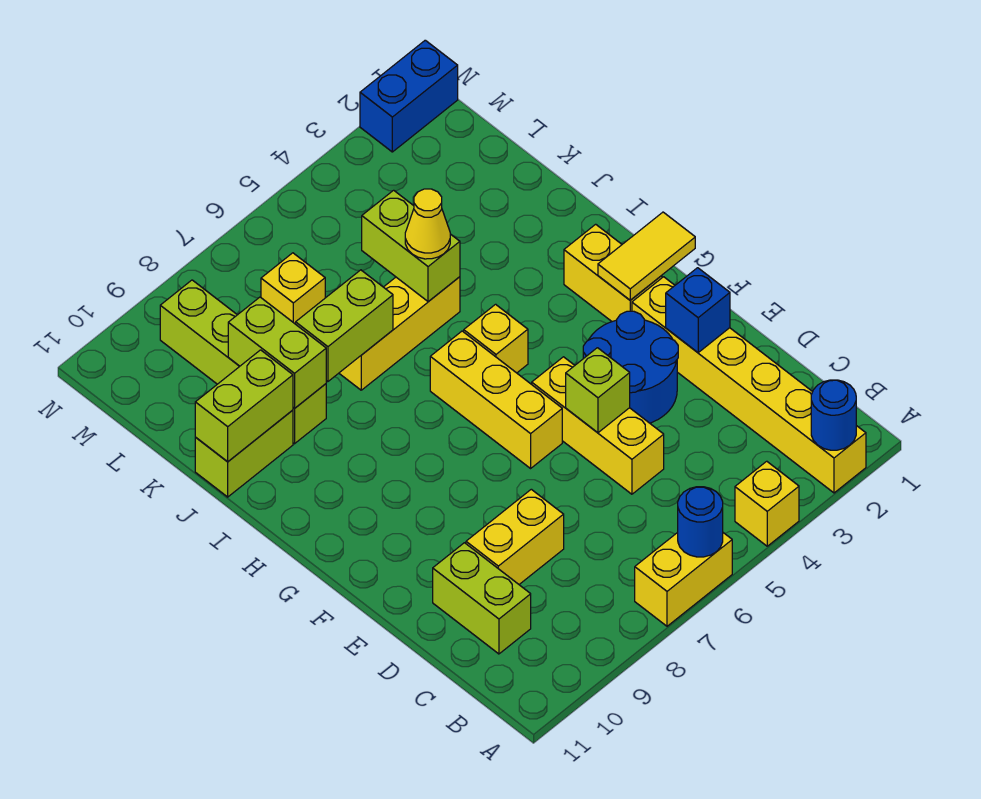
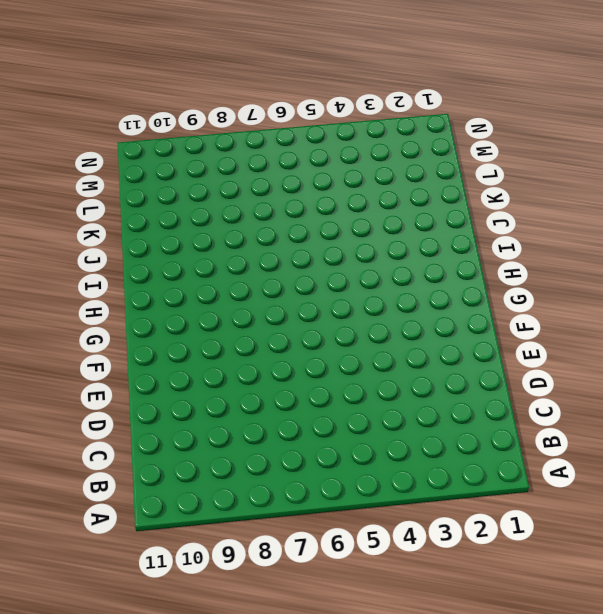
none -> yellow 1x6 brick [632,277,866,493]
none -> yellow 1x1 brick [735,461,799,546]
none -> yellow 1x2 brick [635,532,732,626]

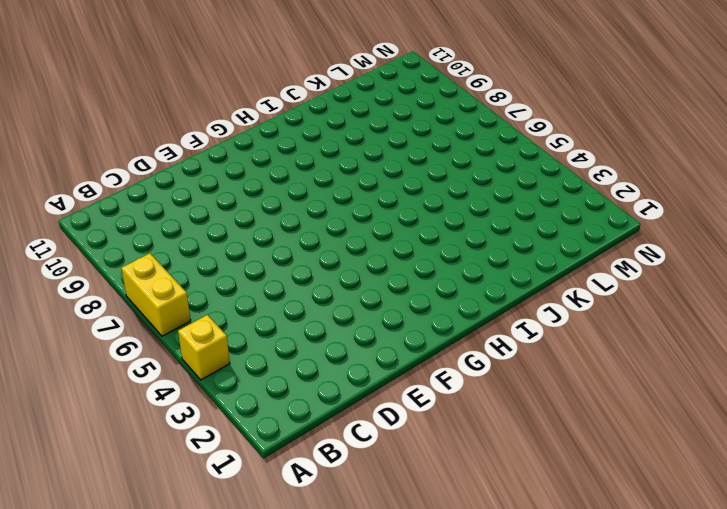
none -> yellow 1x6 brick [632,277,866,493]
none -> lime 1x2 brick [433,543,531,654]
none -> yellow 1x3 brick [532,357,664,494]

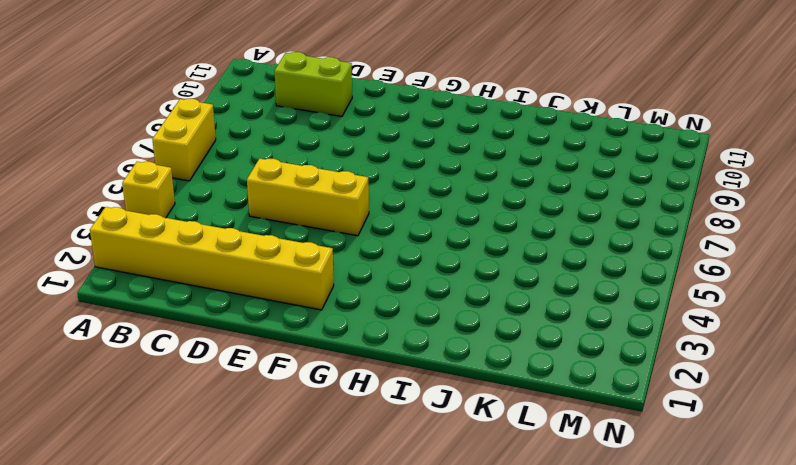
none -> yellow 1x2 brick [466,489,564,584]
none -> blue 2x2 round brick [583,311,678,423]
none -> yellow 1x3 brick [430,331,562,468]

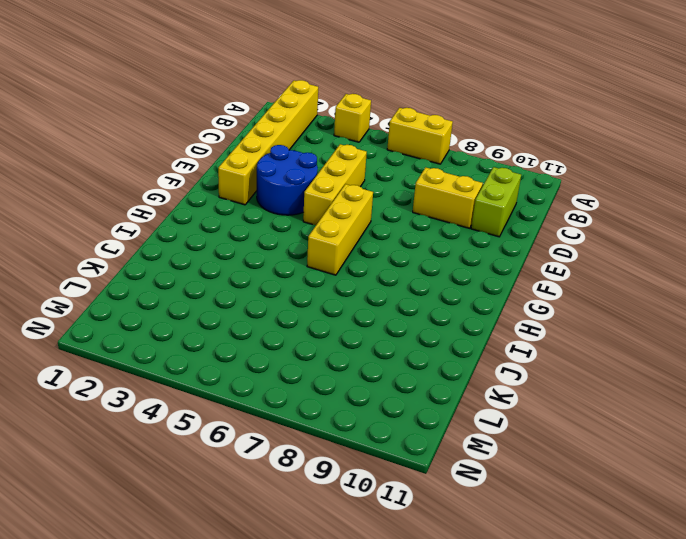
none -> yellow 1x2 brick [564,224,662,322]
none -> yellow 1x1 brick [464,304,528,373]
none -> yellow 1x3 brick [339,277,460,390]

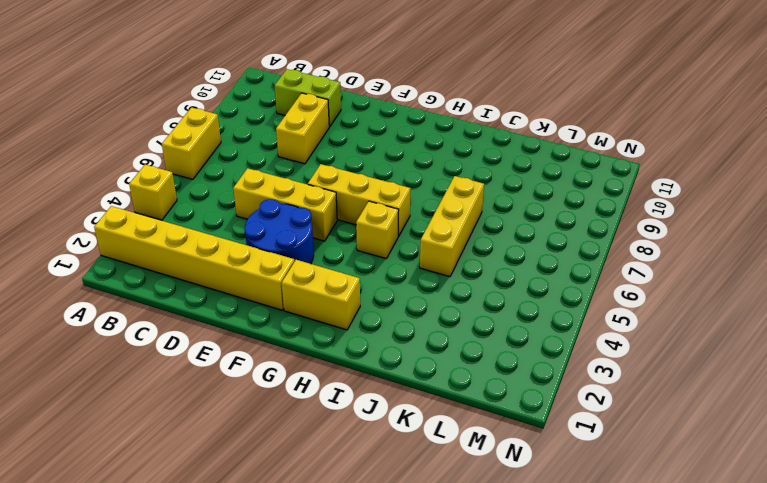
none -> lime 1x4 brick [160,280,326,444]
none -> lime 1x2 brick [195,410,293,497]
none -> yellow 1x1 brick [261,253,325,324]

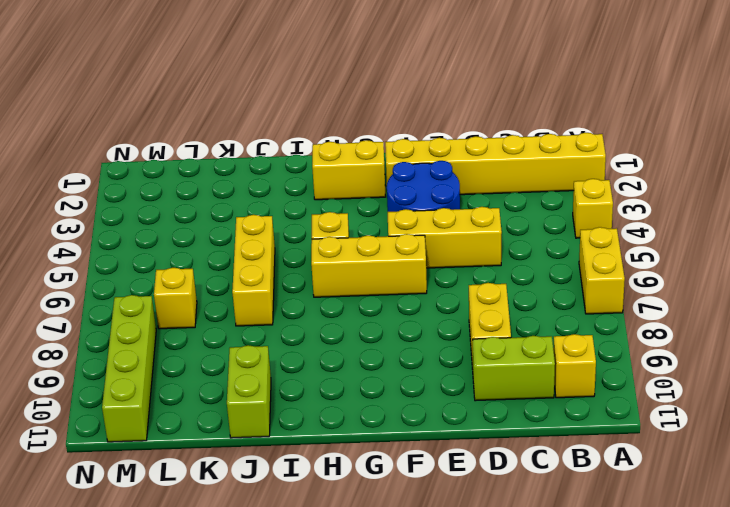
yellow 1x1 brick [553,334,596,398] -> none
lime 1x4 brick [102,295,156,442] -> lime 1x4 brick turned to [160,280,326,444]
none -> blue 1x2 brick [360,40,458,152]
none -> blue 1x1 round brick [811,380,856,450]
none -> blue 1x1 round brick [678,487,723,557]

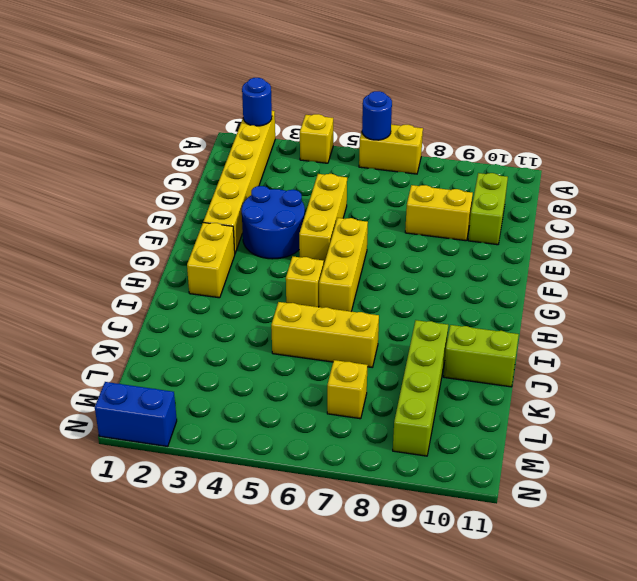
none -> blue 1x1 brick [666,268,730,353]
none -> lime 1x1 brick [566,348,630,433]
none -> yellow 1x2 tile [598,212,695,300]

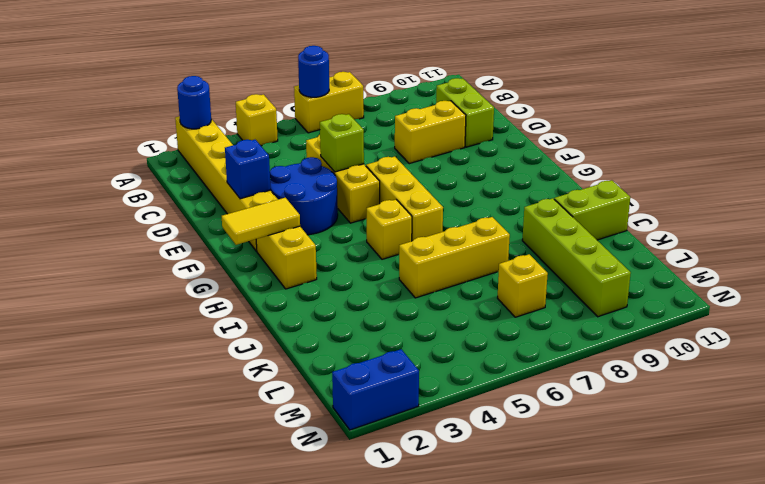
none -> lime 1x2 brick [362,190,460,302]
none -> lime 1x2 brick [296,270,393,382]
none -> lime 1x2 brick [228,297,326,409]

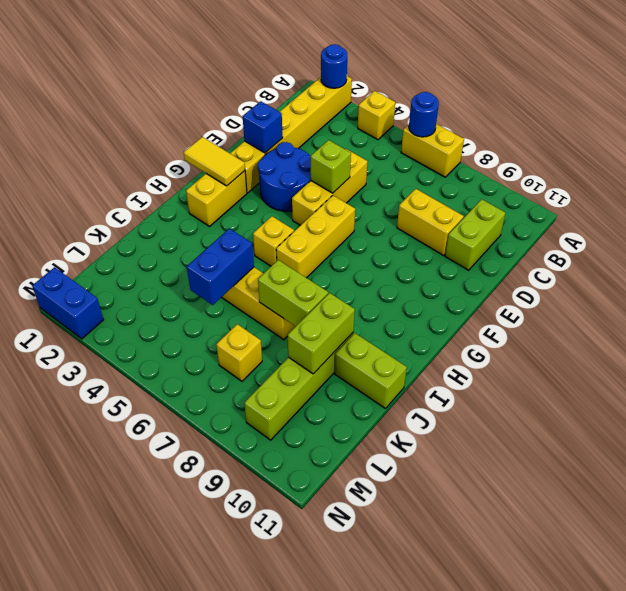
blue 1x2 brick [187,228,254,305] -> lime 1x2 brick [362,190,460,302]
none -> lime 1x2 brick [195,350,293,462]
none -> yellow 1x1 cone [405,189,450,259]

